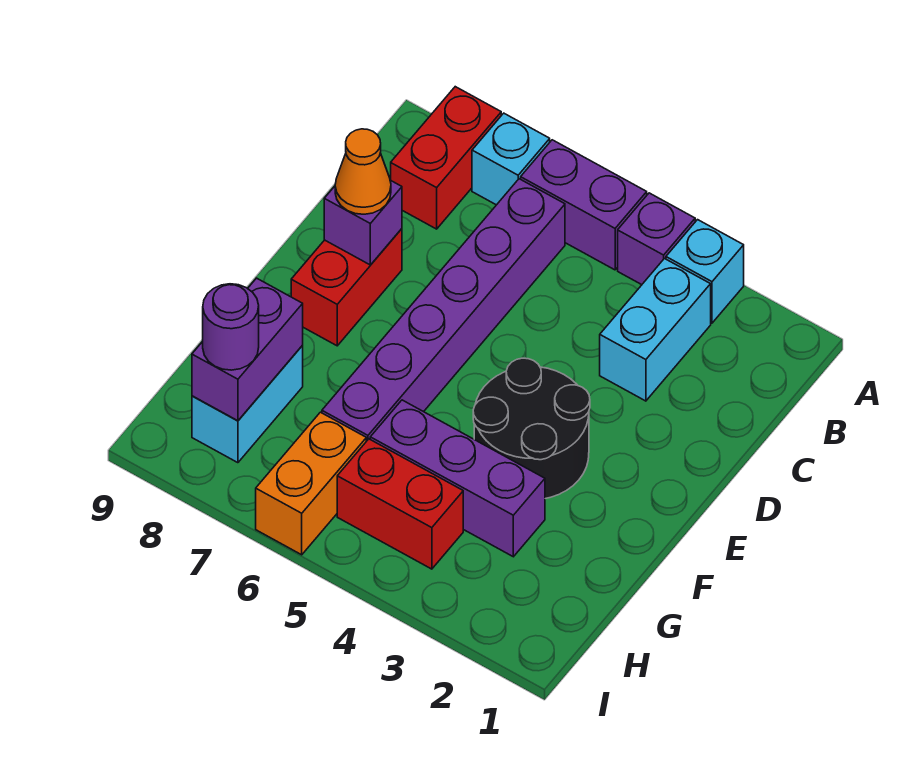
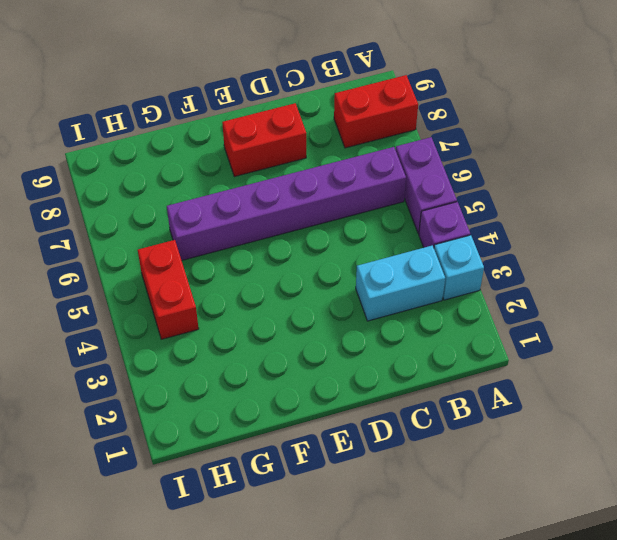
none -> cyan 1x1 brick [472,113,550,205]
none -> black 2x2 round brick [473,358,590,499]
none -> purple 1x3 brick [370,400,545,557]

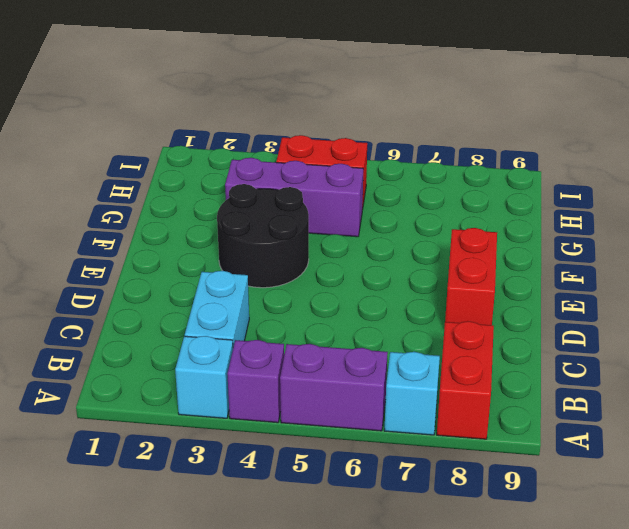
none -> purple 1x6 brick [322,179,565,441]
none -> cyan 1x2 brick [192,346,303,463]
none -> orange 1x2 brick [256,412,366,555]

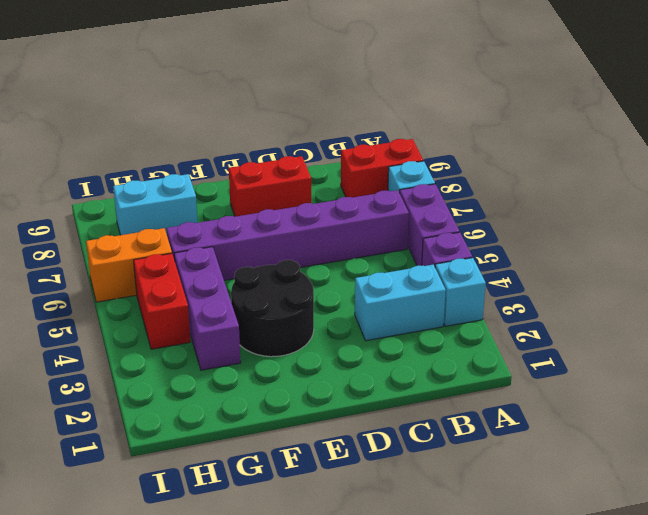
none -> purple 1x1 brick [324,180,402,265]
none -> purple 1x2 brick [192,278,303,421]
none -> orange 1x1 cone [335,129,391,214]

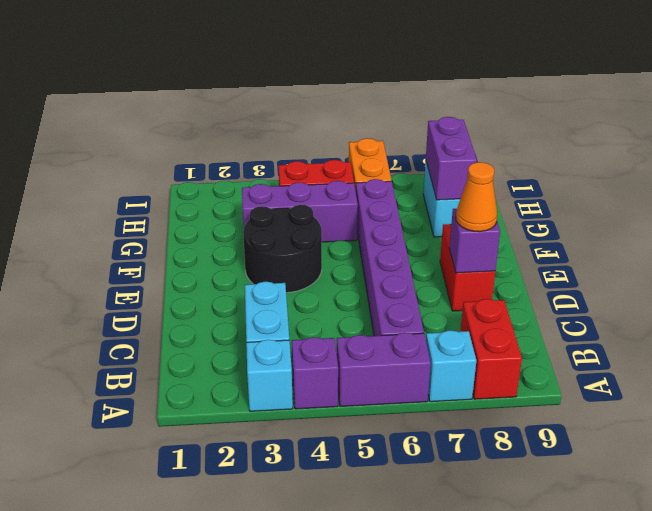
none -> purple 1x1 round brick [203,284,259,370]

